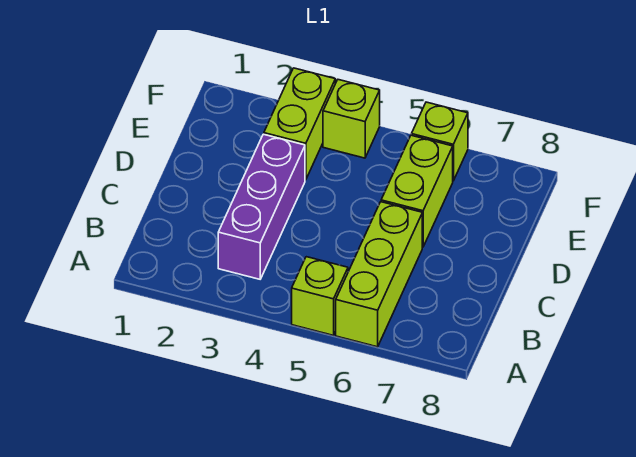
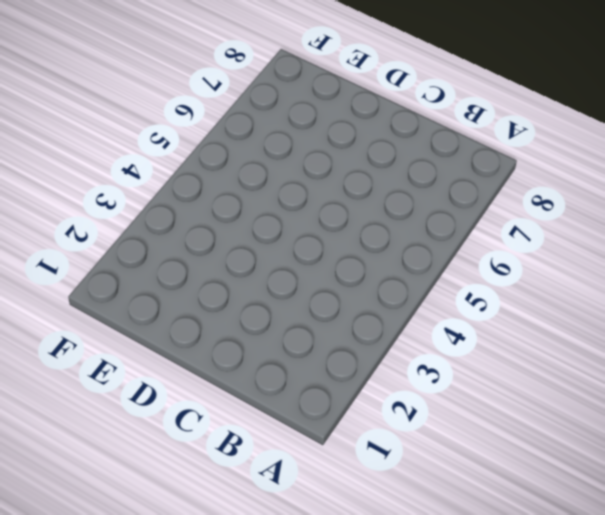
none -> lime 1x1 brick [292,257,348,335]
none -> lime 1x3 brick [336,202,422,347]

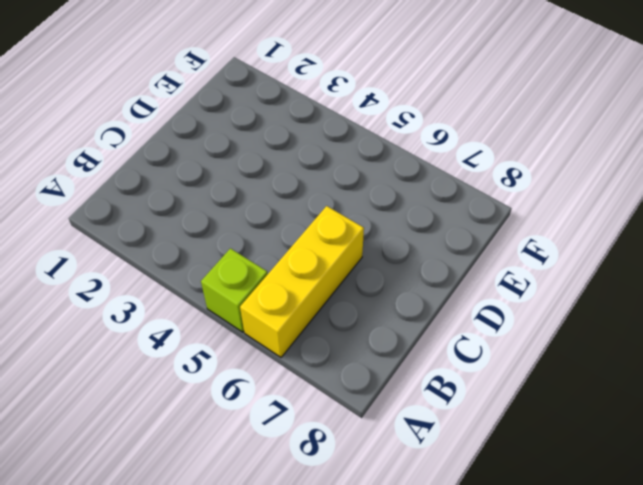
yellow 1x3 brick [240,206,364,357] -> lime 1x3 brick [336,202,422,347]
none -> purple 1x3 brick [218,134,305,279]
none -> lime 1x2 brick [381,135,453,247]

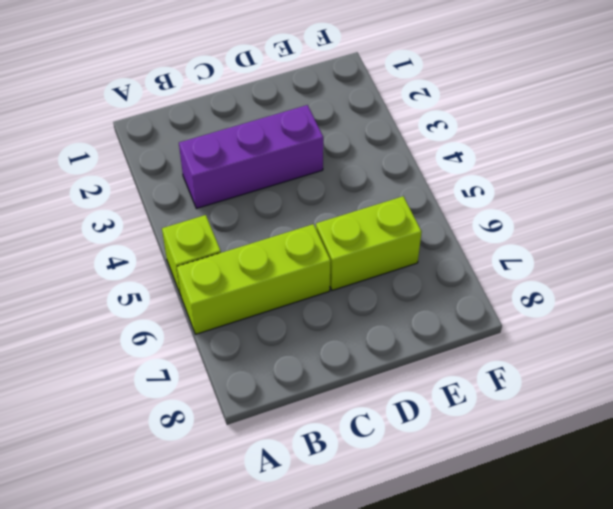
none -> lime 1x2 brick [264,68,335,180]
none -> lime 1x1 brick [323,80,380,158]

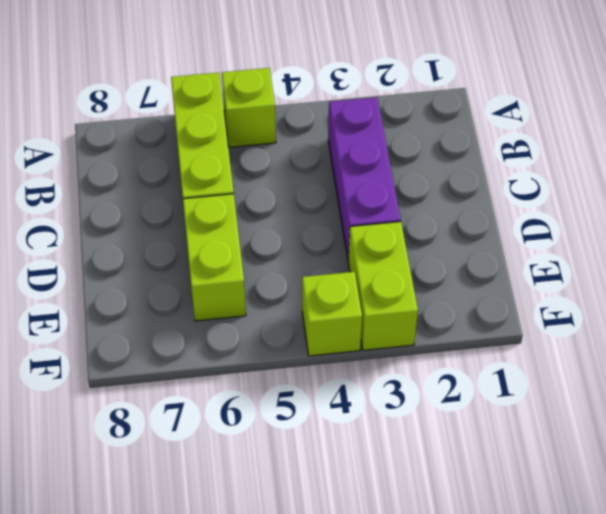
none -> lime 1x1 brick [411,102,468,181]

